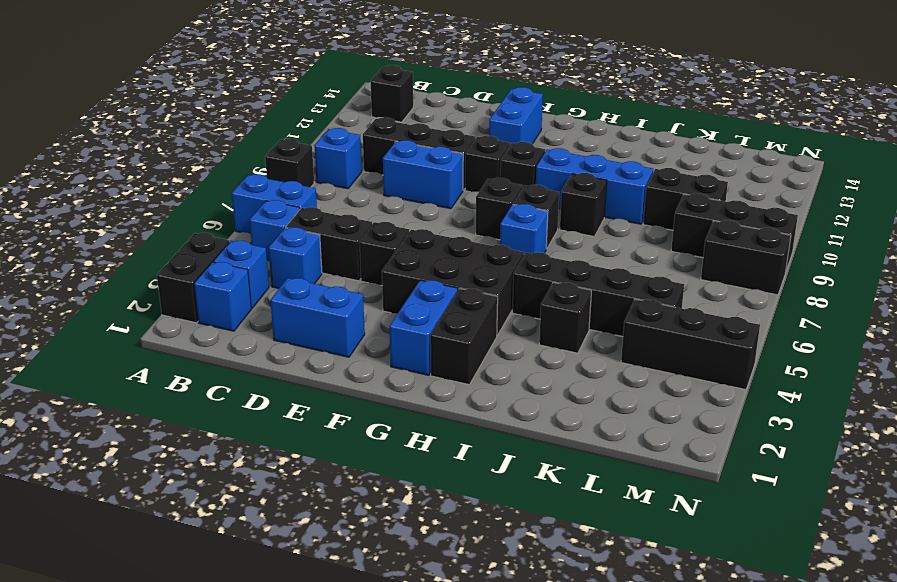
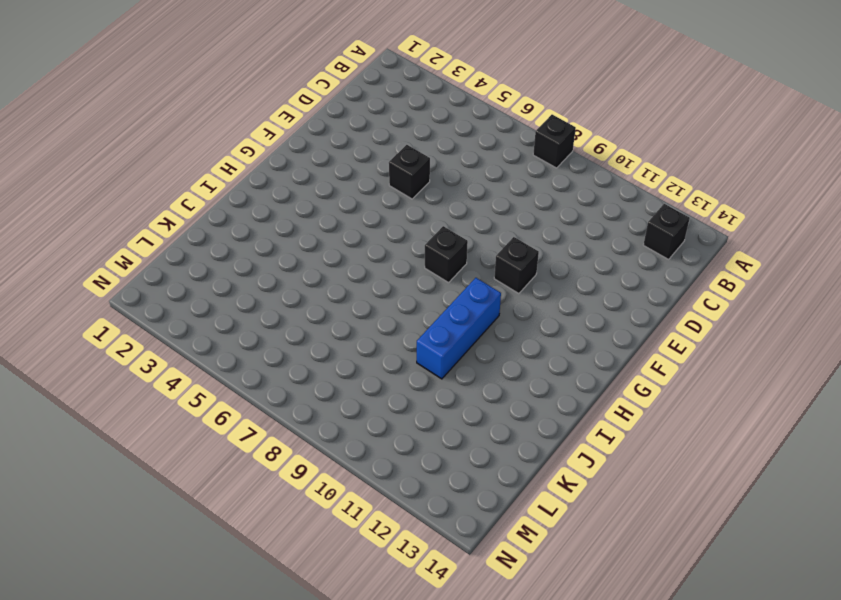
none -> black 1x2 brick [157,233,229,323]
none -> blue 1x2 brick [232,174,317,234]
none -> blue 1x1 brick [194,262,251,331]
none -> blue 1x1 brick [213,241,269,308]

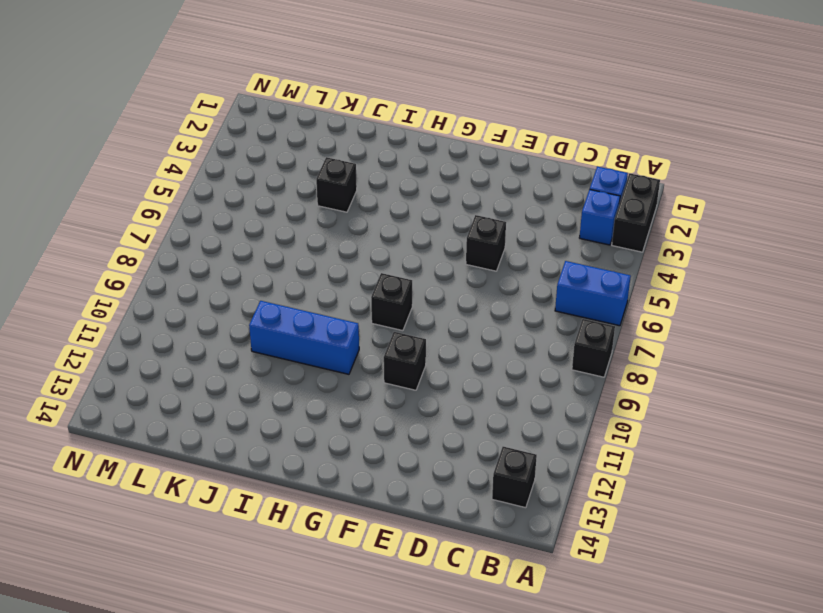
none -> blue 1x1 brick [250,200,300,262]
none -> blue 1x1 brick [314,128,362,189]
none -> blue 1x1 brick [269,227,322,289]
none -> black 1x2 brick [286,207,372,281]

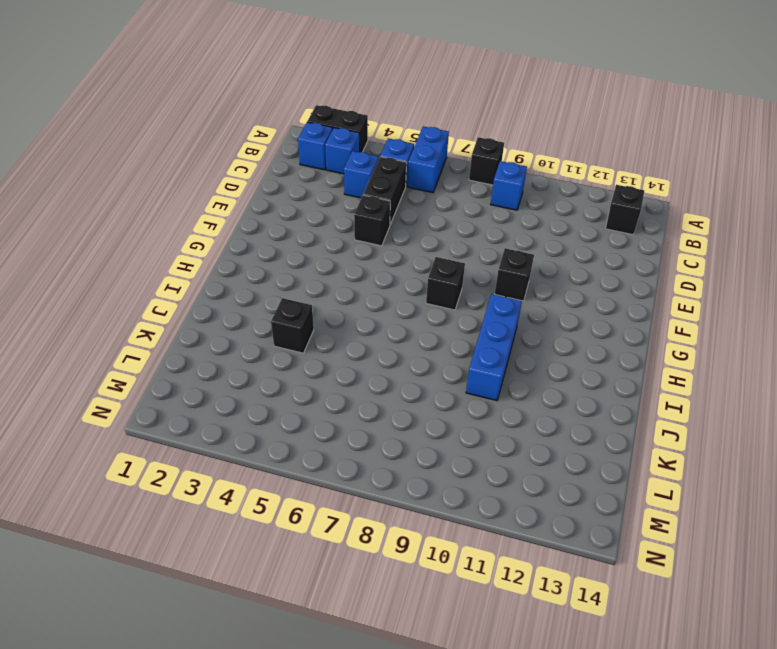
none -> black 1x3 brick [363,117,475,190]
none -> blue 1x2 brick [270,278,365,357]
none -> blue 1x2 brick [383,140,463,209]
none -> black 2x3 brick [382,229,524,335]

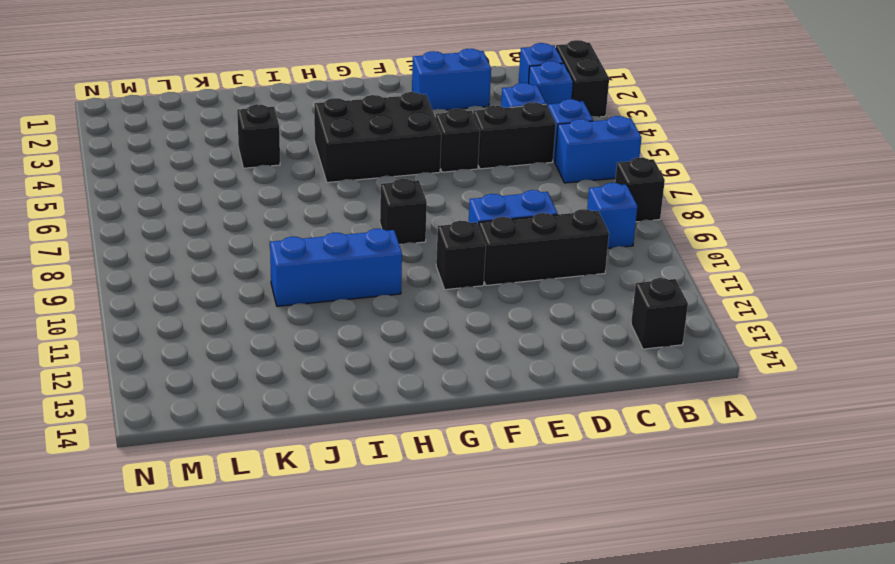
none -> blue 1x2 brick [489,87,543,145]
none -> blue 1x2 brick [389,280,458,375]
none -> black 1x1 brick [500,142,545,188]
none -> black 1x2 brick [430,289,498,385]

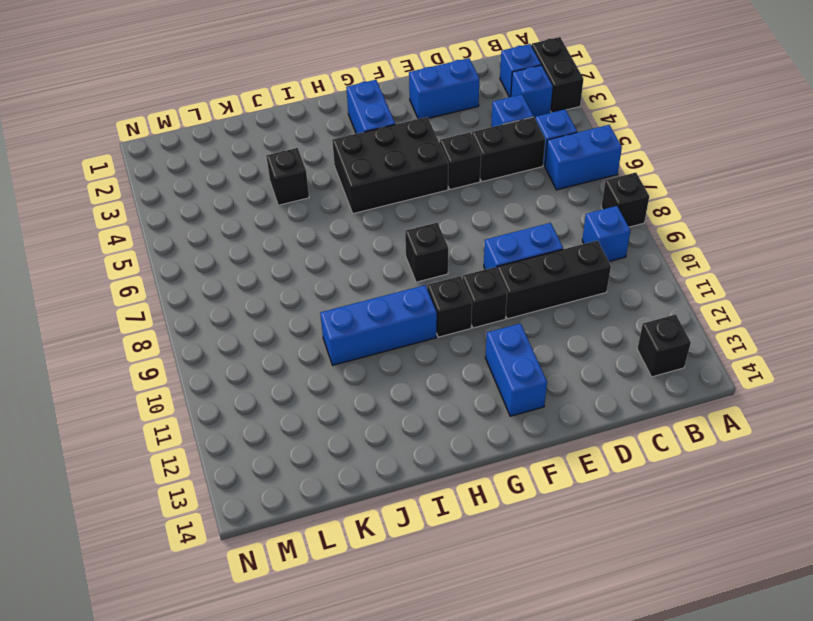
none -> black 1x2 brick [430,289,498,385]
none -> blue 1x1 brick [500,204,548,254]
none -> black 1x1 brick [513,185,559,249]
none -> black 1x4 brick [512,252,684,337]

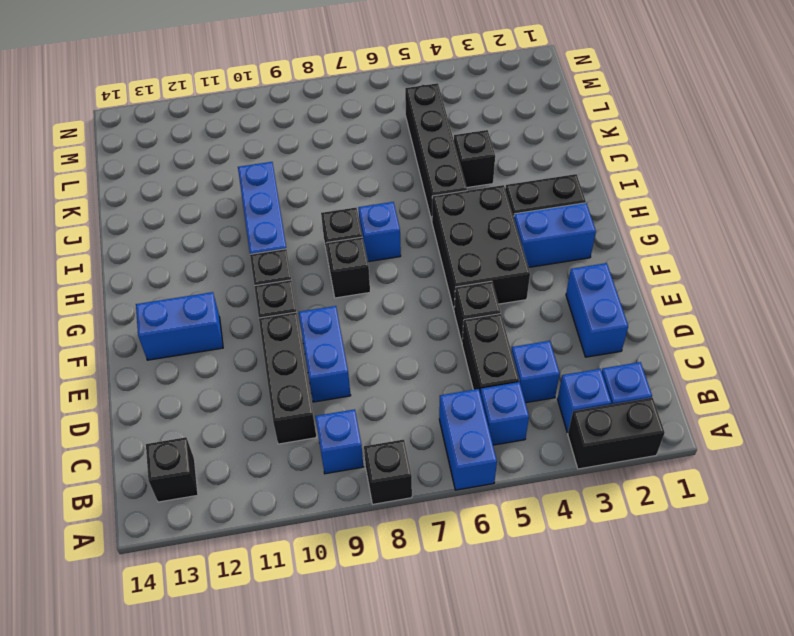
none -> black 1x1 brick [560,173,607,237]
none -> black 1x2 brick [643,168,728,230]
none -> black 1x3 brick [621,299,760,390]
none -> black 1x3 brick [671,193,798,273]

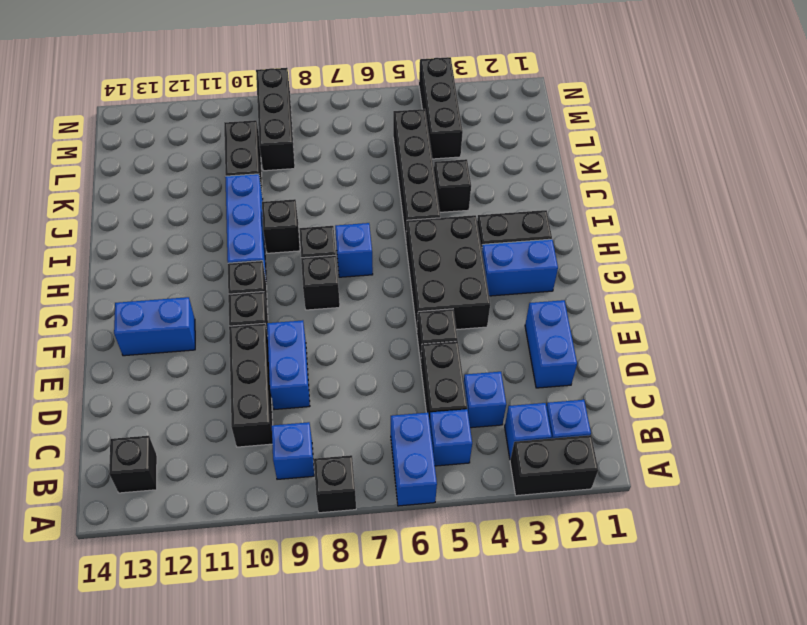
none -> black 1x2 brick [701,220,791,295]

